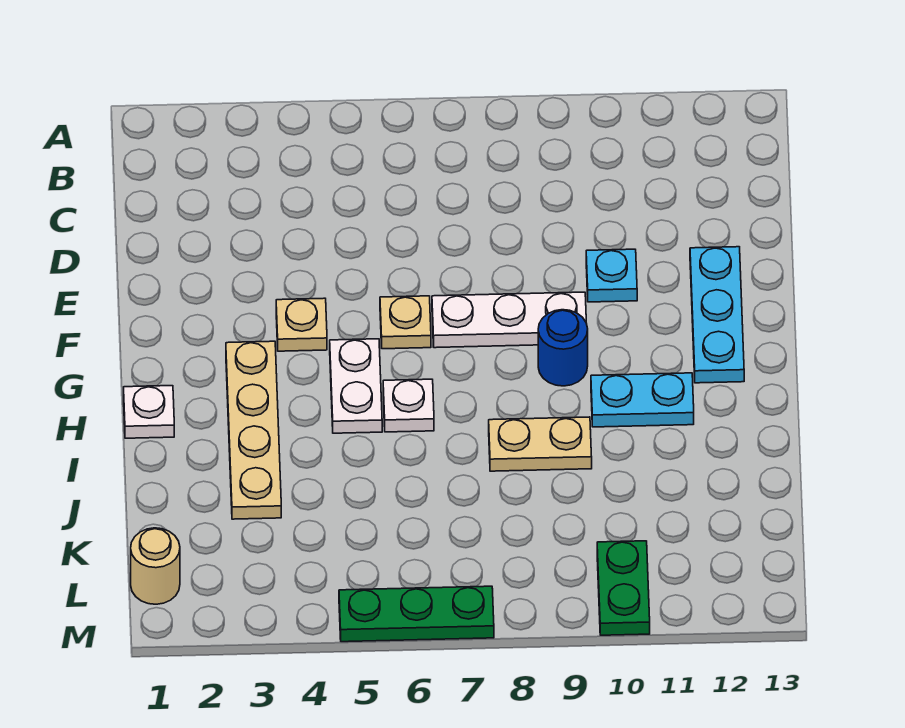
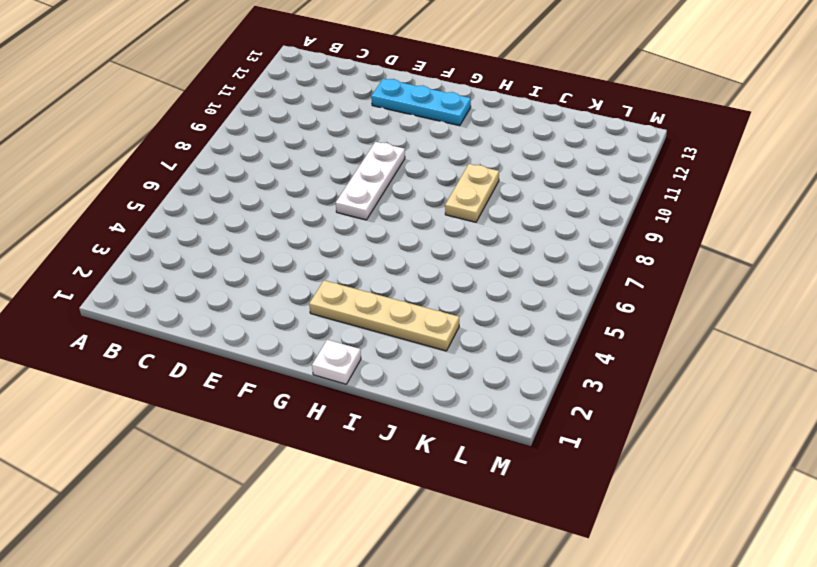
none -> cyan 1x1 plate [586,249,637,302]
none -> tan 1x1 plate [276,298,327,351]
none -> tan 1x1 plate [380,296,431,349]

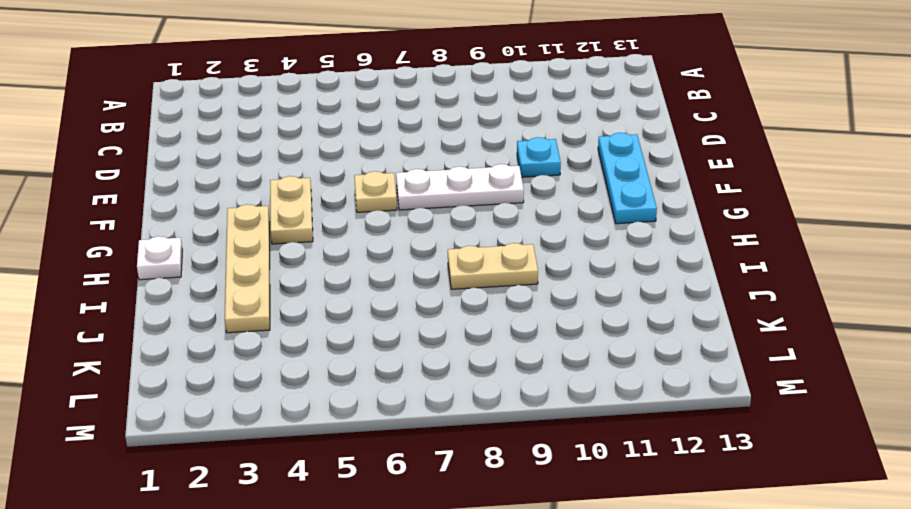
tan 1x2 plate [270,176,313,244] -> tan 1x1 plate [276,298,327,351]
none -> white 1x2 plate [330,339,382,433]
none -> blue 1x1 round brick [538,310,588,386]
none -> white 1x1 plate [383,379,434,432]

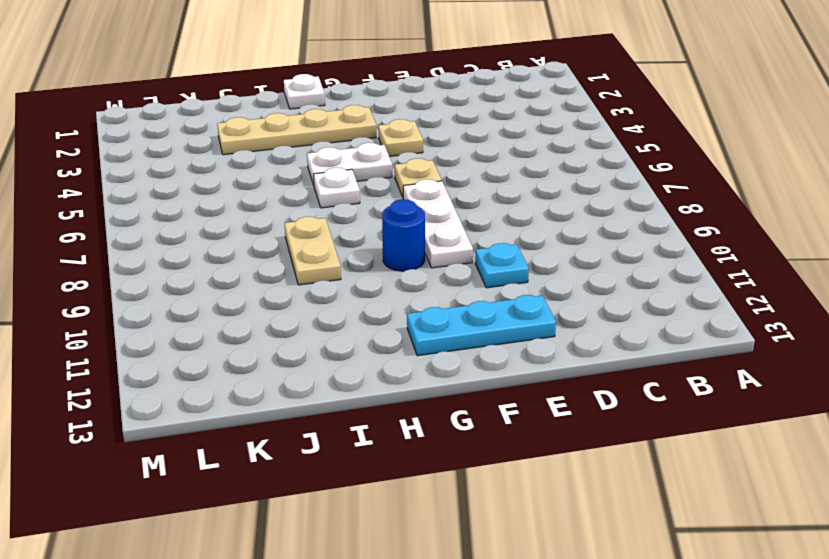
none -> cyan 1x2 plate [591,373,694,427]
none -> tan 1x1 round brick [131,528,180,604]
none -> green 1x2 plate [597,541,650,635]

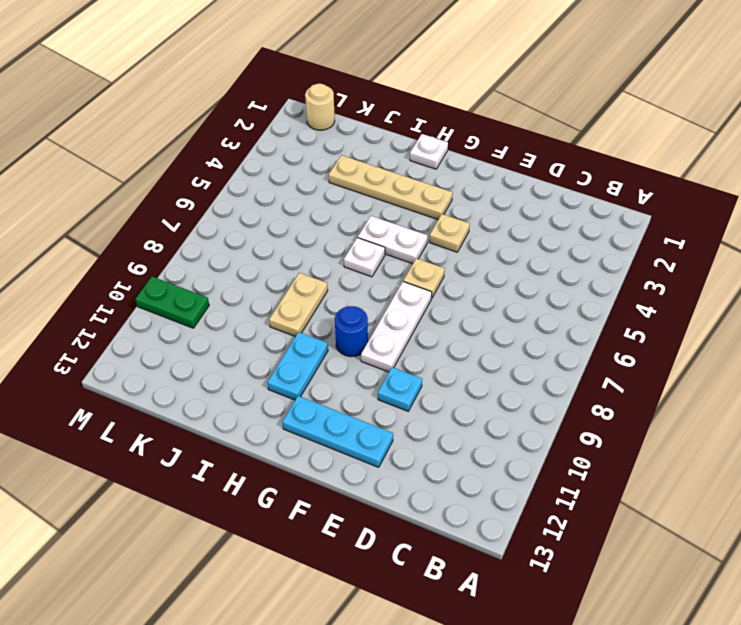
none -> green 1x3 plate [339,586,494,642]

